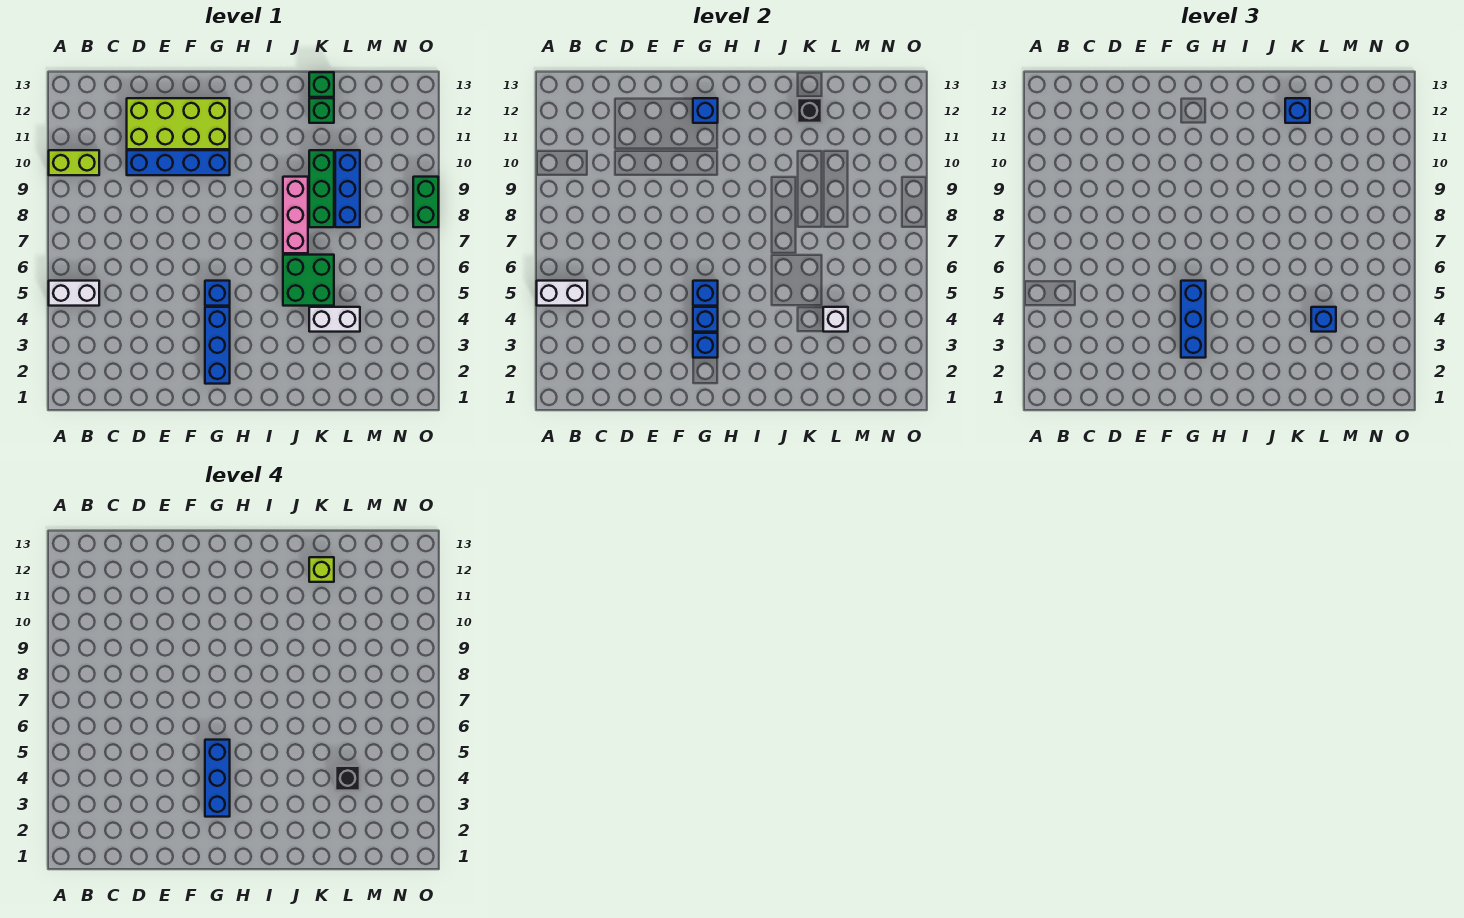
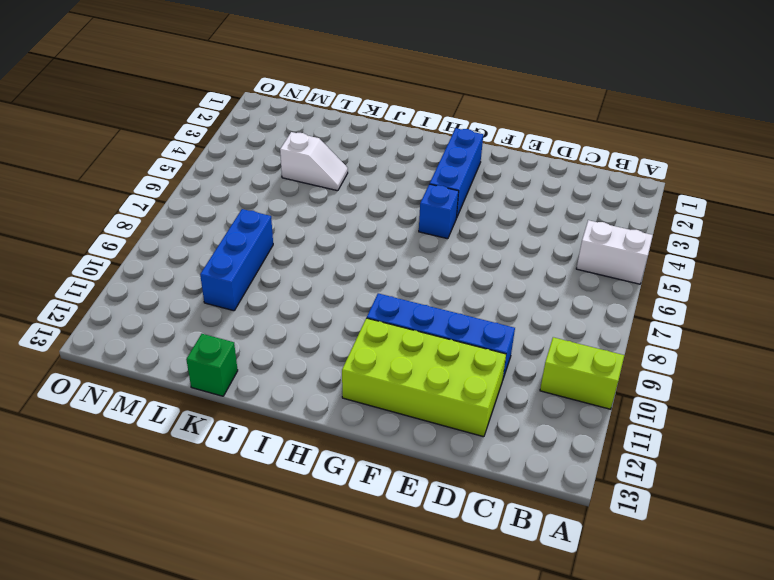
white 1x2 slope [280,132,348,191] -> white 1x2 brick [309,307,360,332]
none -> green 2x2 brick [283,255,334,306]
none -> pink 1x3 brick [283,177,308,253]
none -> green 1x3 brick [309,150,334,227]

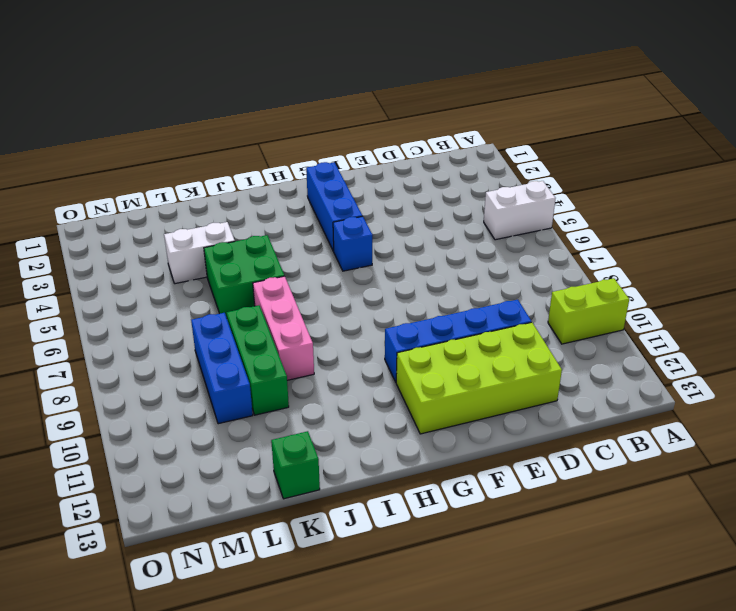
none -> green 1x1 brick [309,98,334,123]
none -> green 1x2 brick [413,177,438,227]
none -> white 1x2 brick [537,281,587,306]

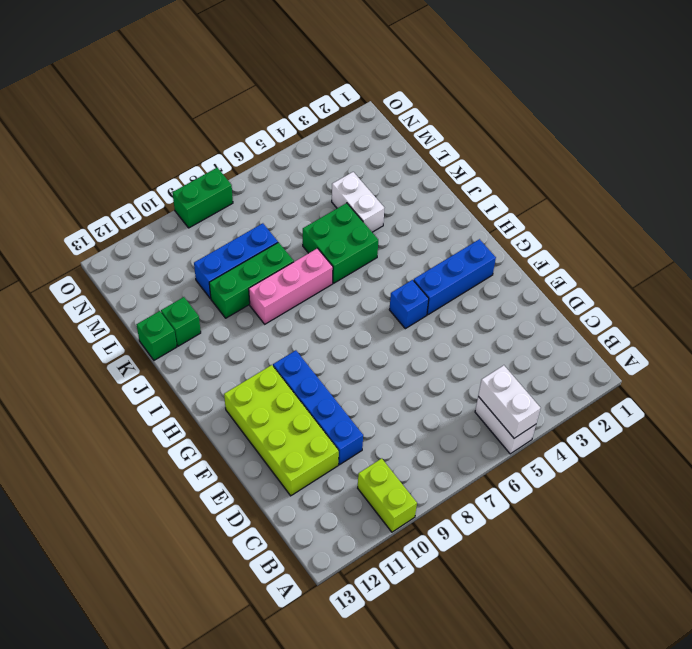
none -> blue 1x1 brick [693,333,718,358]
none -> blue 1x1 brick [693,307,718,332]
none -> blue 1x1 brick [693,281,718,306]

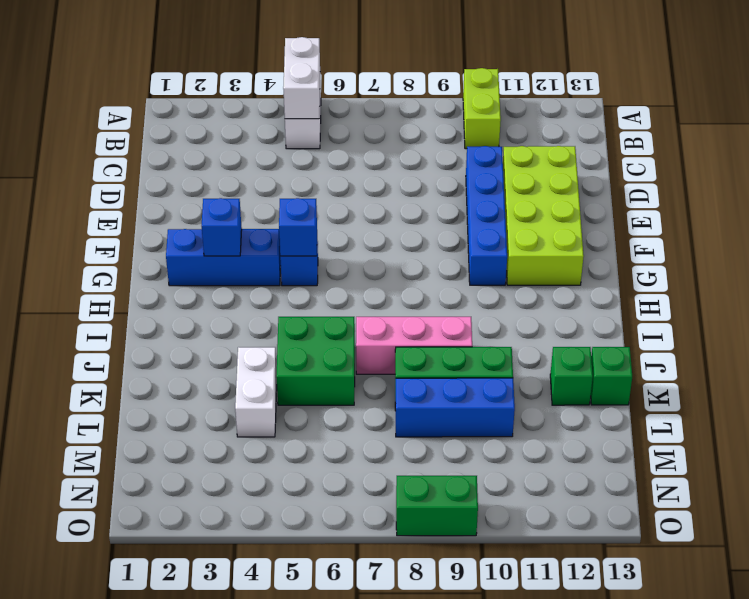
none -> blue 1x1 brick [693,307,718,332]
none -> blue 1x1 brick [693,98,718,123]
none -> black 1x1 brick [797,98,822,123]

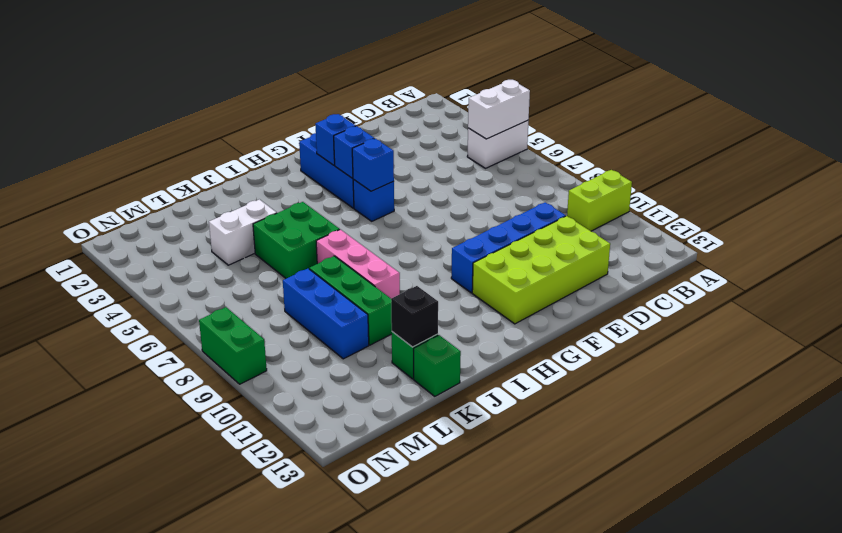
none -> blue 1x1 brick [693,98,718,123]
none -> white 1x1 brick [823,307,848,332]
none -> blue 1x3 brick [1181,281,1206,358]

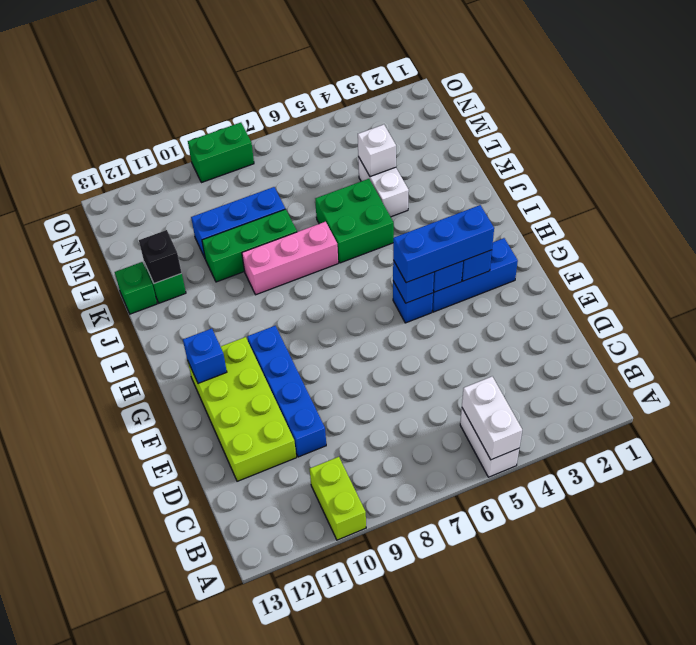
none -> blue 1x1 brick [1285,98,1310,123]
none -> blue 1x1 brick [1311,307,1336,332]
none -> blue 1x3 brick [205,740,230,817]

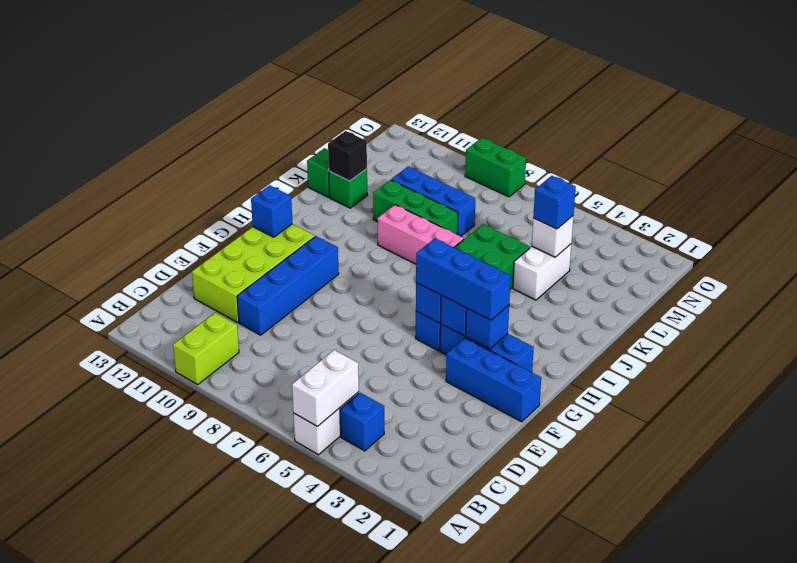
blue 1x1 brick [340,393,384,451] -> blue 1x1 brick moved to [1285,98,1310,123]
blue 1x3 brick [446,338,541,422] -> blue 1x3 brick moved to [205,740,230,817]
none -> lime 1x1 brick [309,557,334,582]
none -> black 1x1 brick [335,766,360,791]

